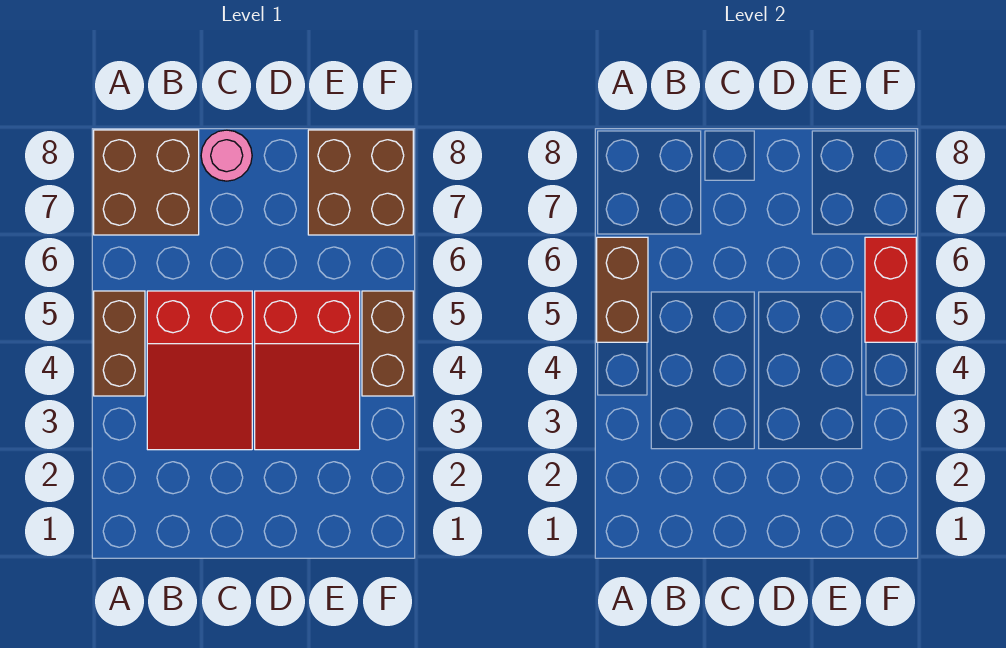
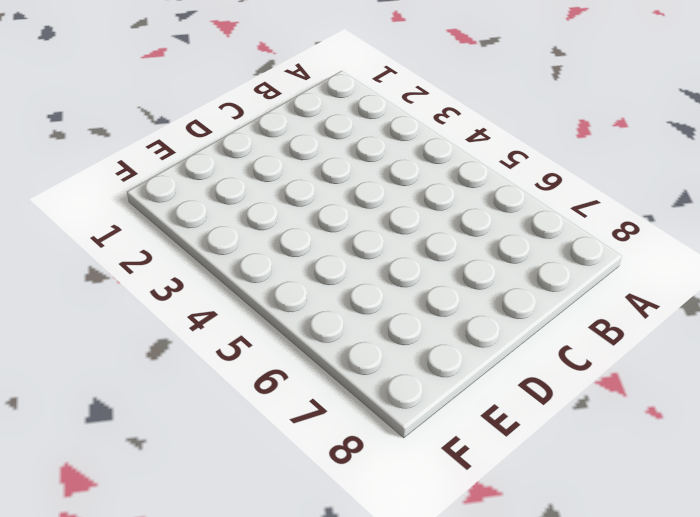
none -> brown 1x2 brick [94,291,145,396]
none -> brown 2x2 brick [94,130,199,235]

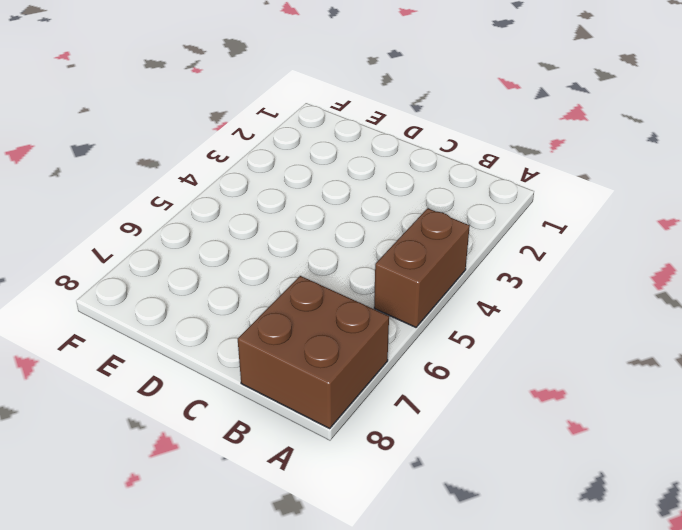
none -> red 2x3 slope [147,291,252,450]
none -> pink 1x1 round brick [201,130,252,181]

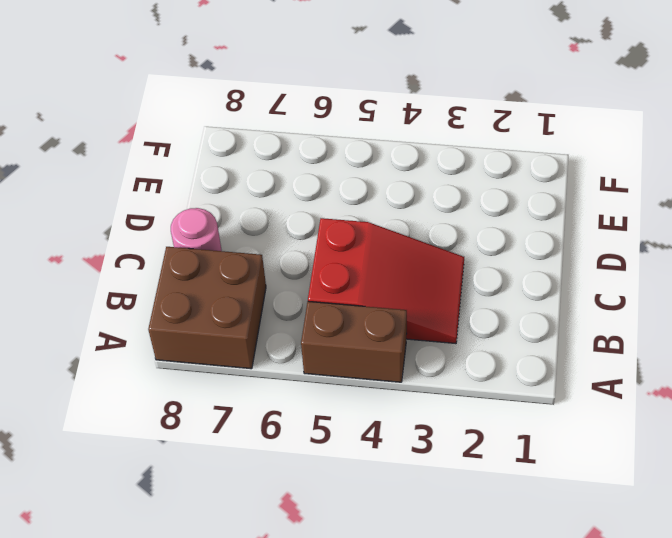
none -> red 2x3 slope [255,291,360,450]
none -> brown 2x2 brick [308,130,413,235]

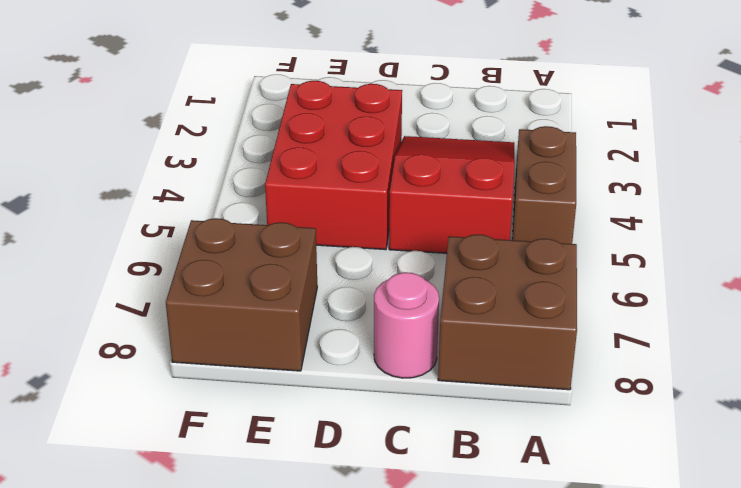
red 2x3 brick [265,81,402,250] -> red 2x3 slope [255,291,360,450]
none -> brown 1x2 brick [362,291,413,396]
none -> brown 1x2 brick [597,237,648,342]

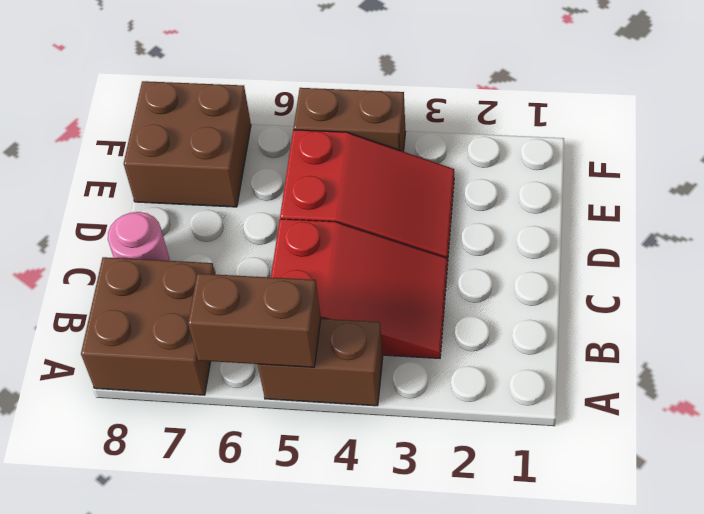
none -> red 1x2 brick [865,237,916,342]

